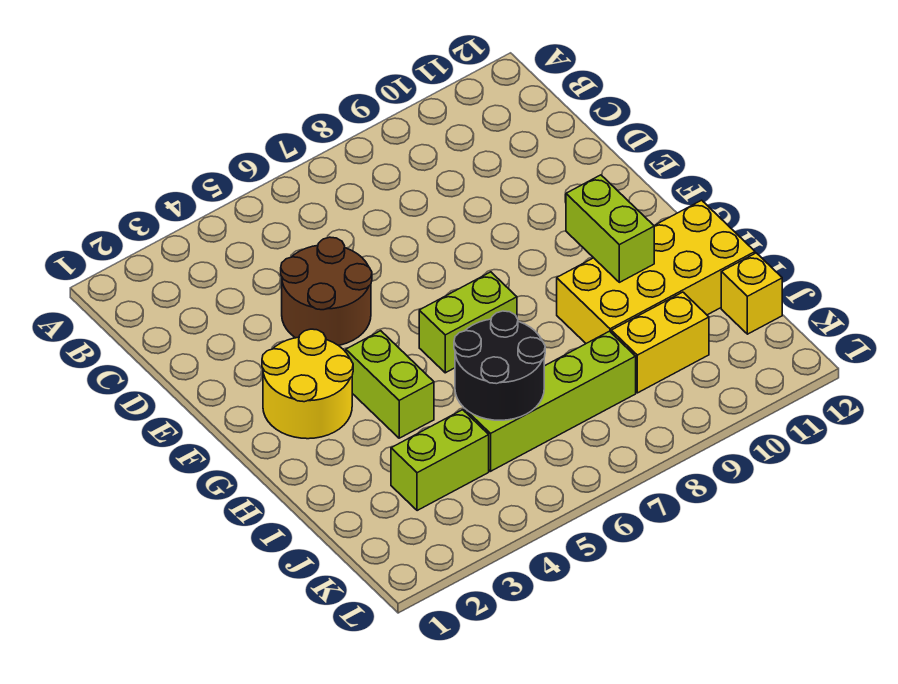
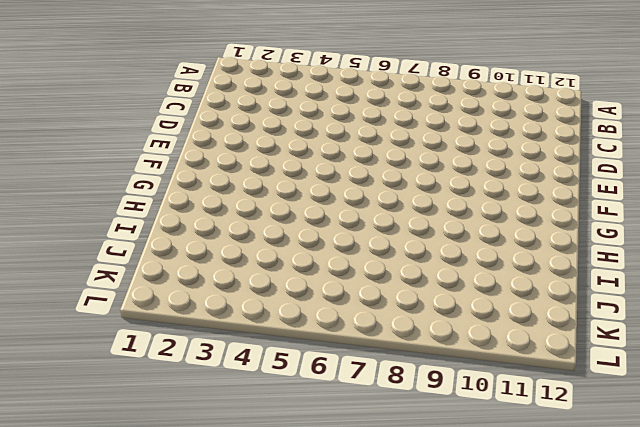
none -> brown 2x2 round brick [281,237,372,345]
none -> yellow 2x2 round brick [262,329,353,439]

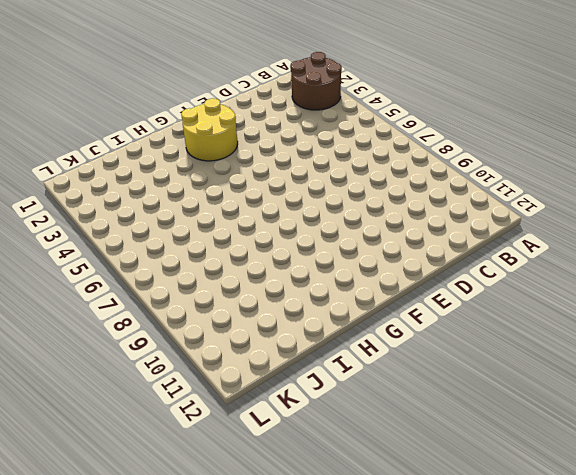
brown 2x2 round brick [290,52,342,110] -> brown 2x2 round brick moved to [281,237,372,345]
none -> lime 1x2 brick [346,331,434,438]
none -> lime 1x2 brick [419,272,517,373]

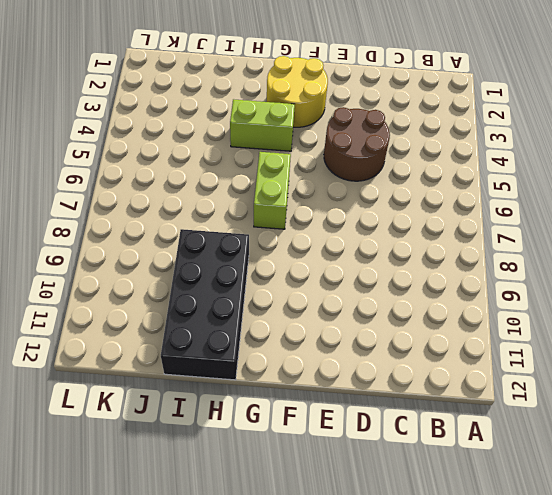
black 2x4 brick [161,229,249,380] -> yellow 2x4 brick [557,200,755,343]
none -> lime 1x2 brick [391,410,489,511]
none -> lime 1x4 brick [465,331,636,471]

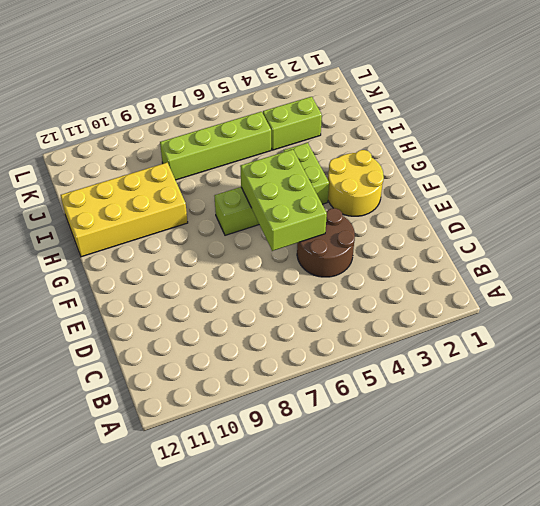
lime 2x3 brick [240,149,327,251] -> none
none -> yellow 1x2 brick [611,292,709,393]
none -> yellow 1x1 brick [721,253,782,334]

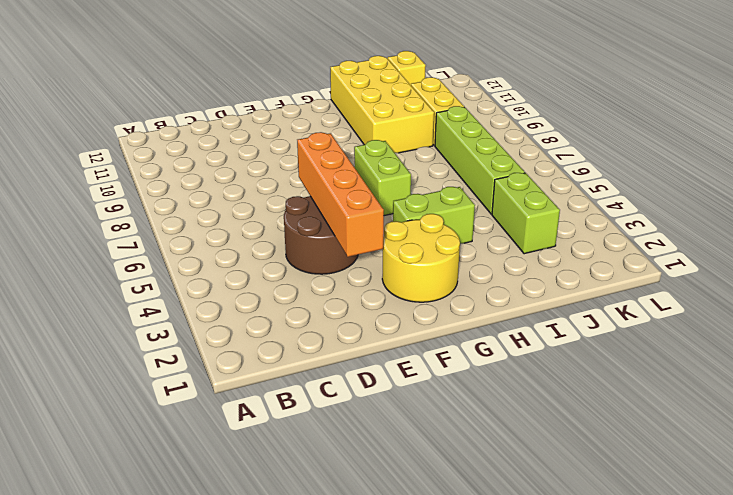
orange 1x4 brick [297,132,384,257] -> none
none -> lime 1x2 brick [566,175,654,282]
none -> black 2x2 round brick [454,311,545,420]

